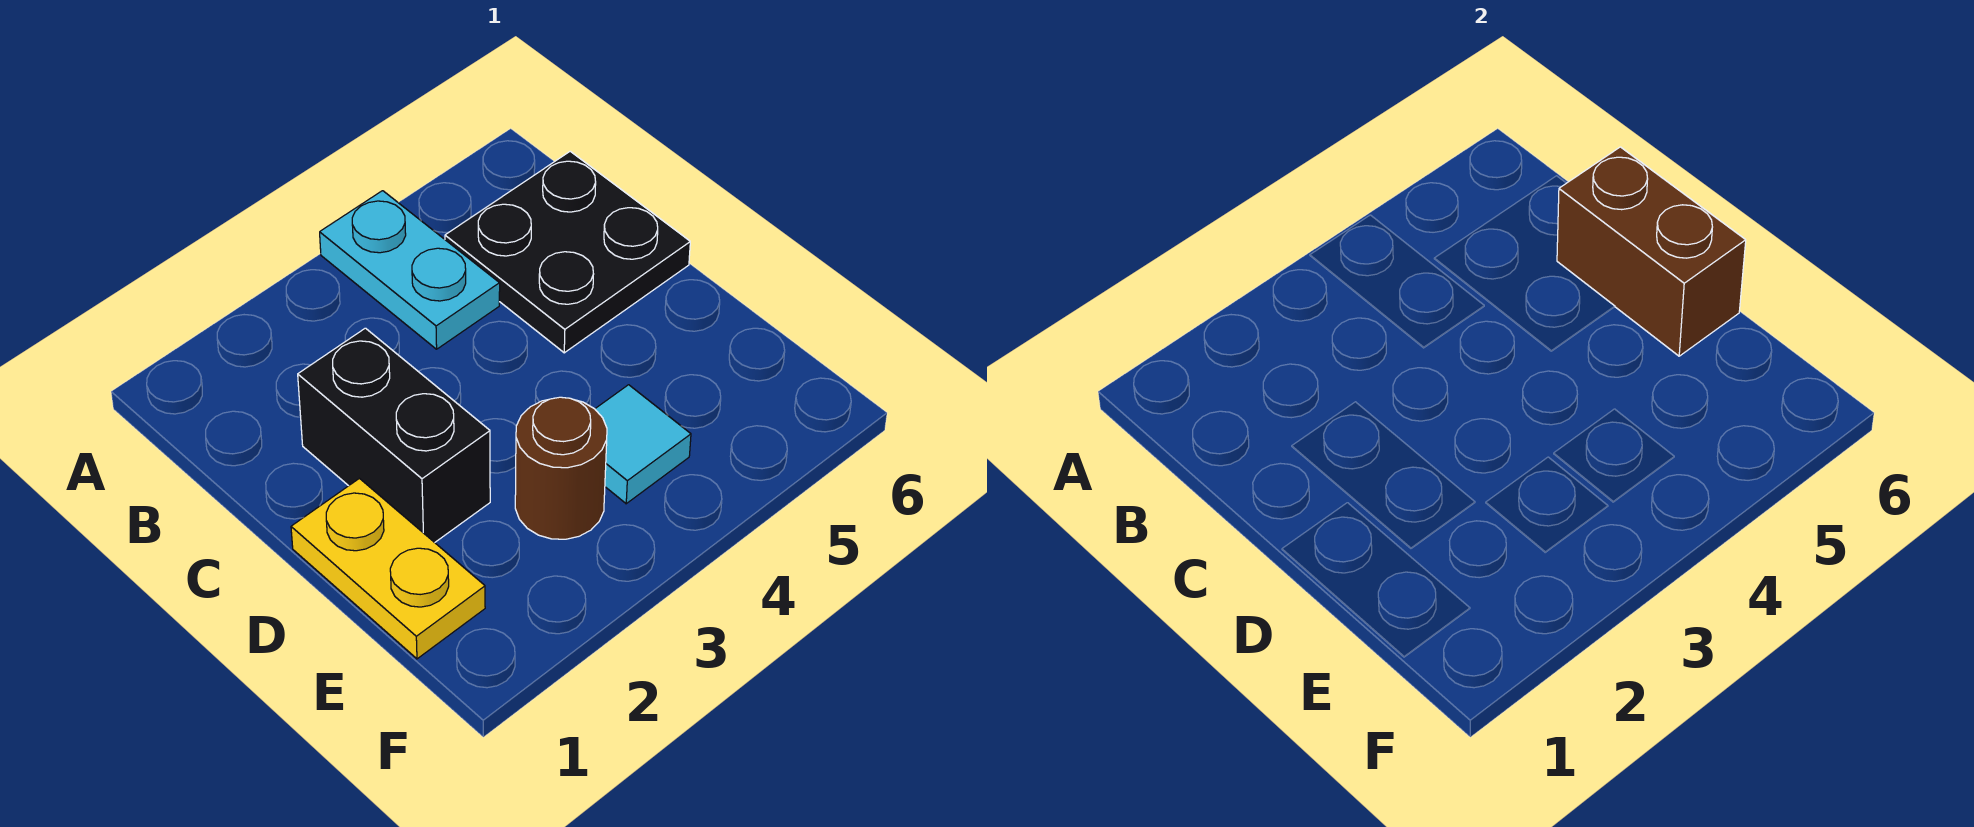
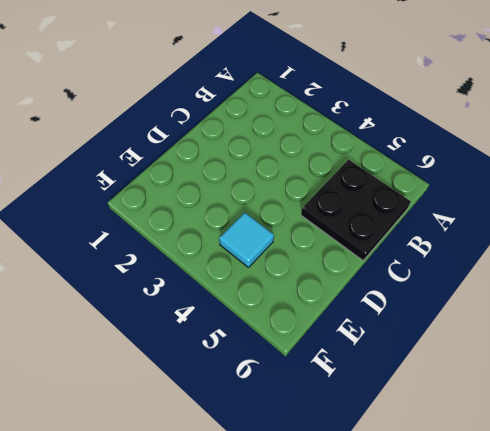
none -> cyan 1x2 plate [320,191,500,349]
none -> black 1x2 brick [298,328,490,542]

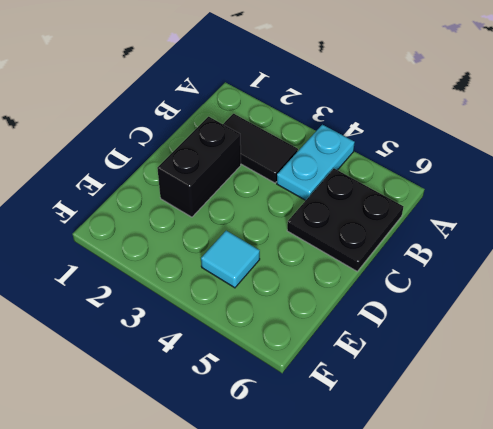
black 1x2 tile [223,114,298,183] -> none
none -> yellow 1x2 plate [291,478,485,659]
none -> brown 1x1 round brick [515,397,607,539]

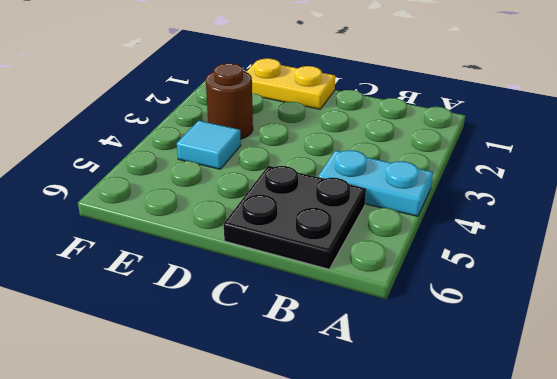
none -> black 1x2 brick [298,328,490,542]
none -> brown 1x2 brick [1557,147,1746,356]

